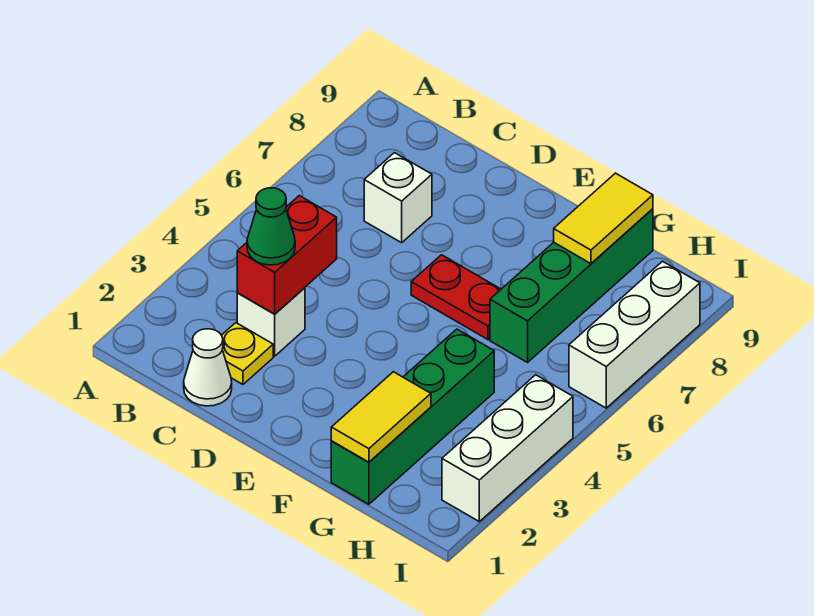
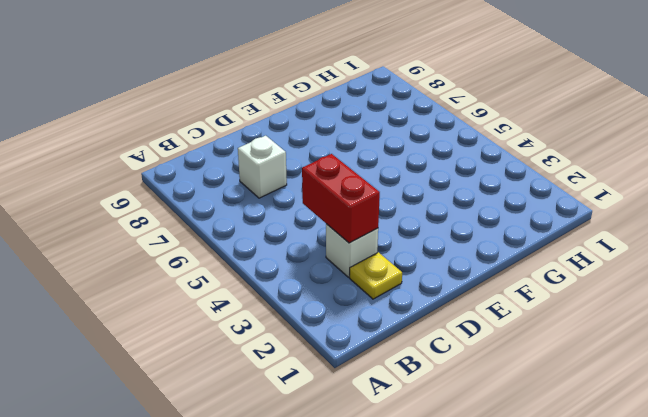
none -> white 1x1 cone [184,329,232,406]
none -> red 1x2 plate [411,255,501,340]
none -> green 1x4 brick [331,329,494,504]

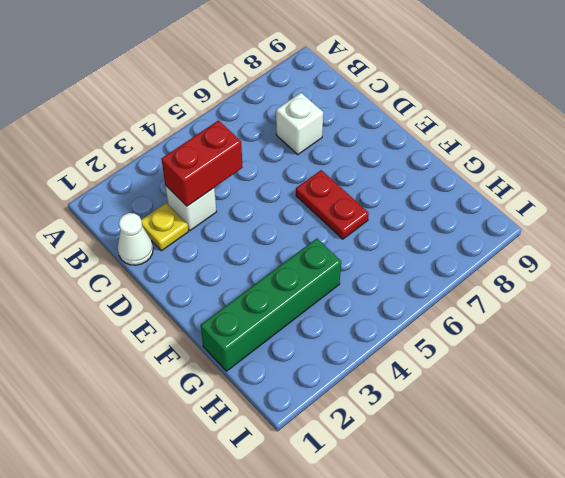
none -> green 1x4 brick [490,209,653,362]
none -> white 1x3 brick [442,375,573,521]
none -> white 1x3 brick [569,261,700,408]

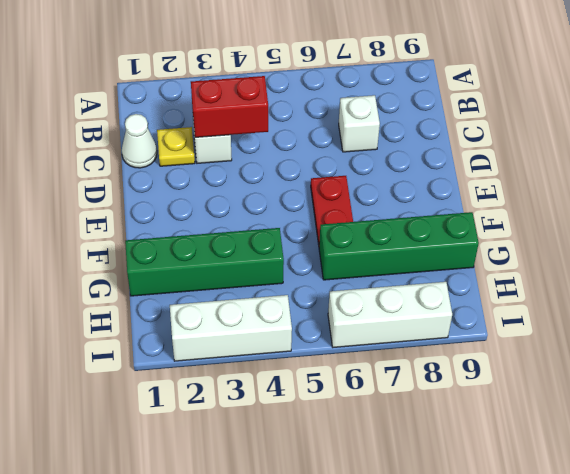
none -> yellow 1x2 tile [331,372,431,462]
none -> yellow 1x2 tile [554,173,653,264]
none -> green 1x1 cone [247,188,295,265]

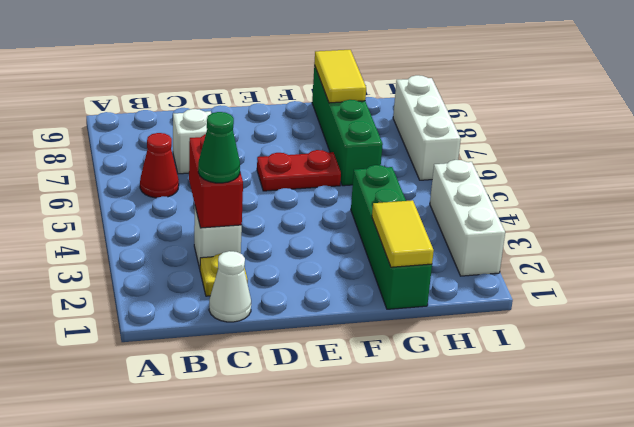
red 1x1 cone [140,133,179,198] -> none

